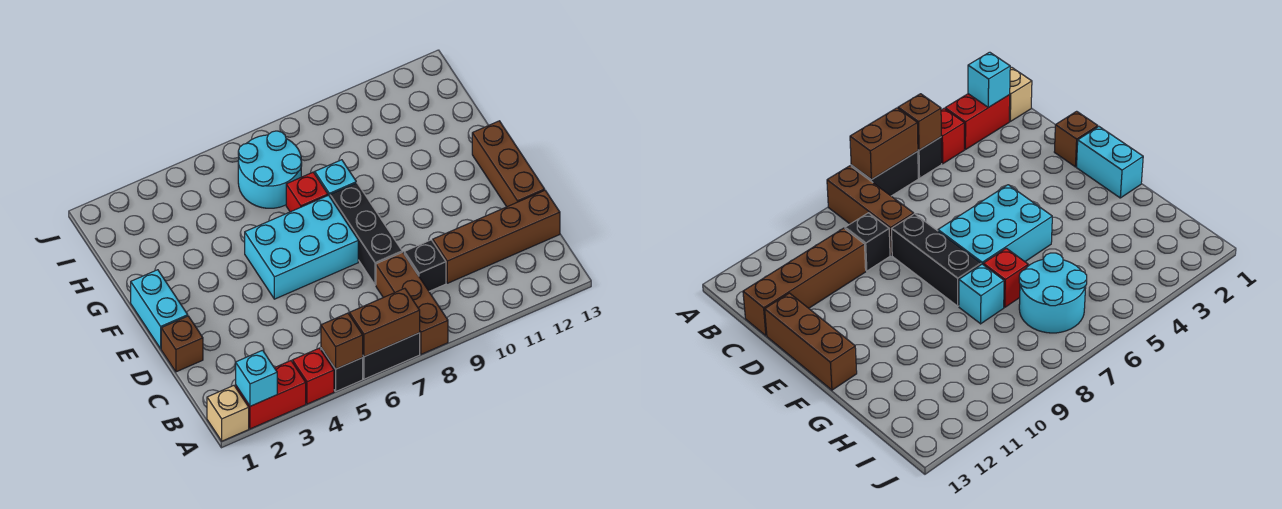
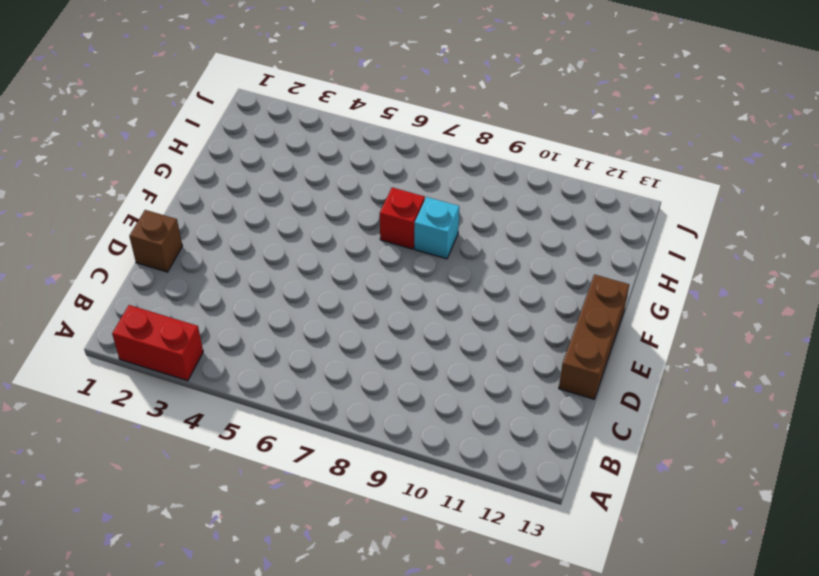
none -> tan 1x1 brick [207,386,249,441]
none -> red 1x1 brick [293,348,334,404]
none -> black 1x1 brick [321,348,363,391]

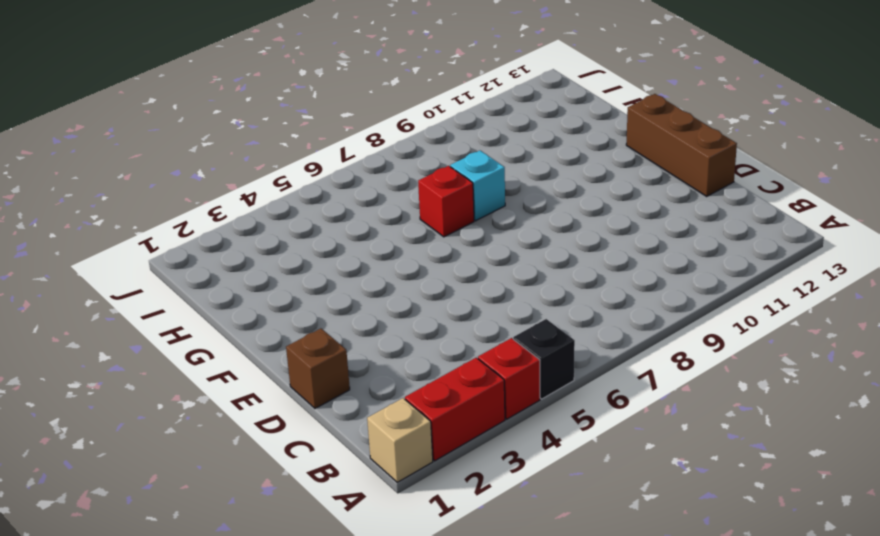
none -> black 1x2 brick [362,333,420,379]
none -> brown 1x3 brick [376,252,448,354]
none -> black 1x1 brick [404,240,446,291]

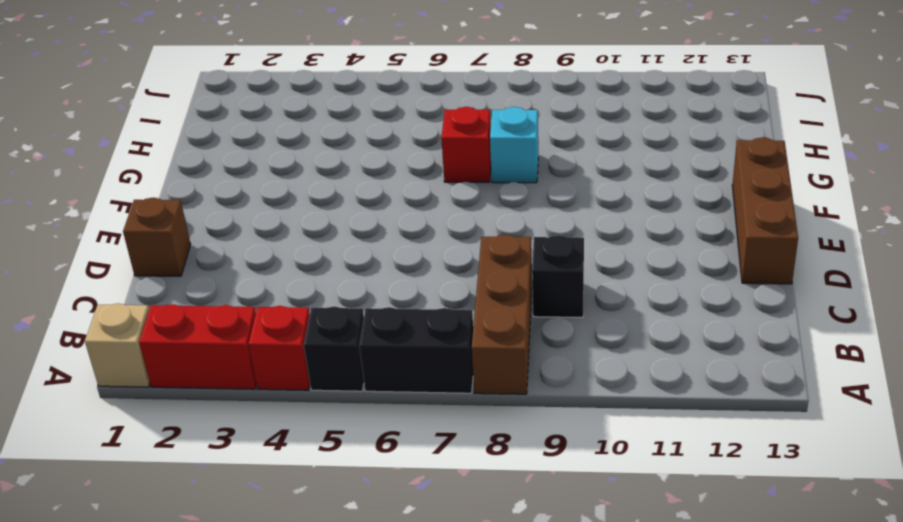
none -> brown 1x4 brick [433,190,560,283]
none -> black 1x3 brick [330,183,402,285]
none -> cyan 1x2 brick [131,270,188,349]

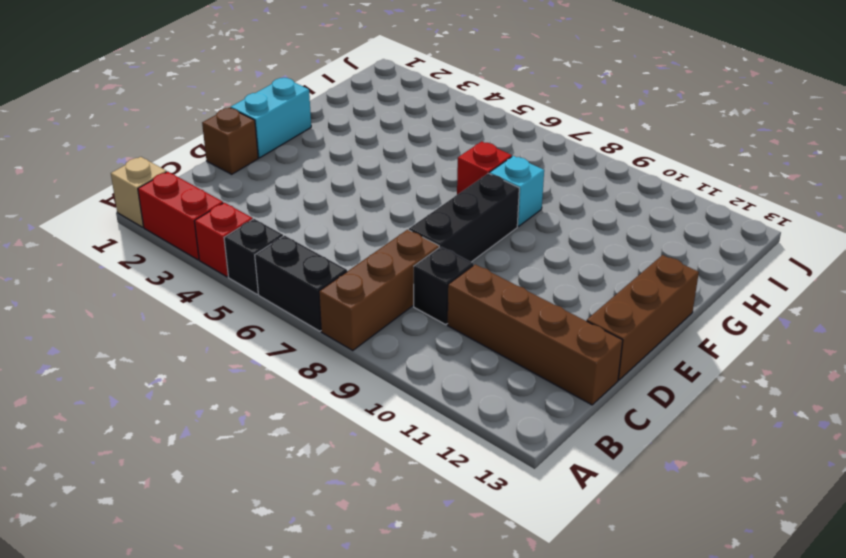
none -> cyan 2x3 brick [245,195,358,299]
none -> cyan 2x2 round brick [238,131,302,208]
none -> cyan 1x1 brick [236,350,277,406]

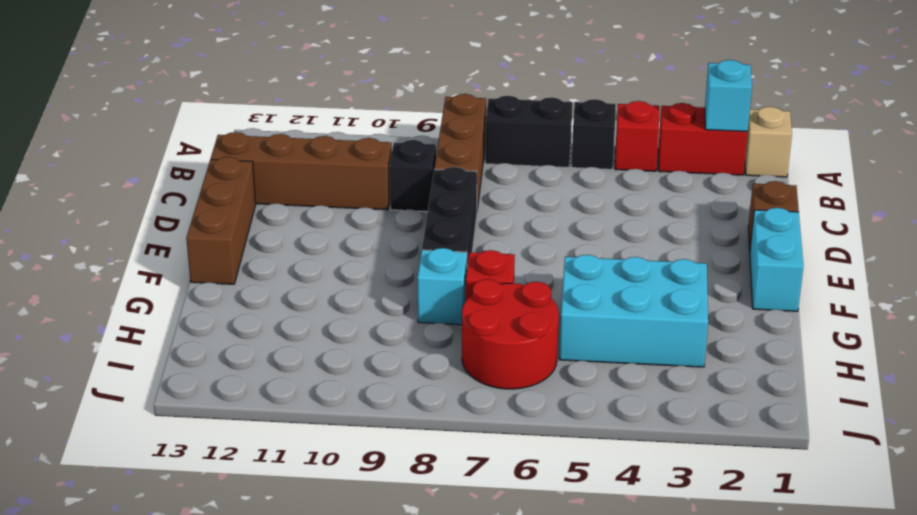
cyan 2x3 brick [559,255,708,367] -> cyan 2x3 brick moved to [245,195,358,299]
red 2x2 round brick [462,279,559,389] -> cyan 2x2 round brick [238,131,302,208]
none -> brown 1x1 brick [321,313,363,369]
none -> brown 1x2 brick [349,288,420,357]

